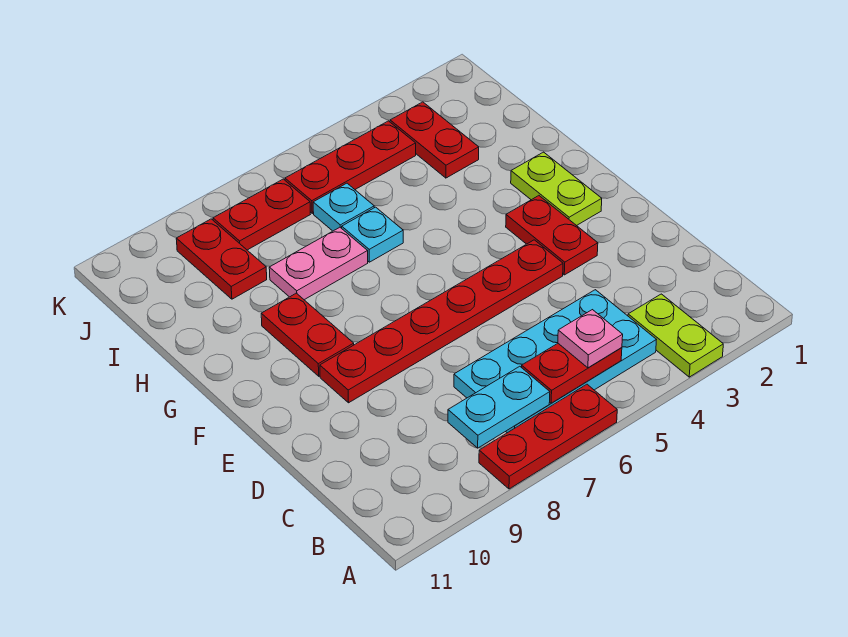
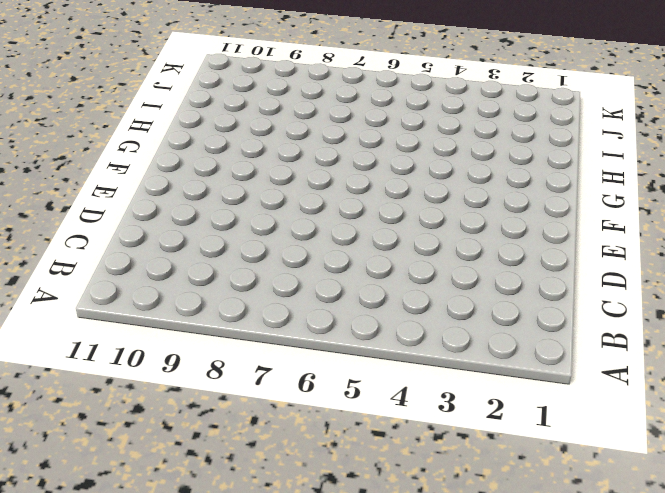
none -> lime 1x2 plate [628,294,723,377]
none -> red 1x3 plate [479,384,617,489]
none -> cyan 2x4 plate [454,290,656,433]

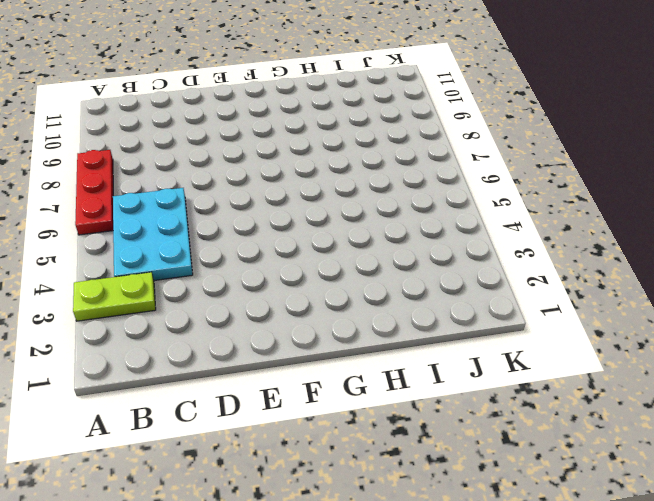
cyan 2x3 plate [113,188,193,280] -> cyan 2x4 plate [454,290,656,433]
none -> red 1x2 plate [506,196,598,275]
none -> red 1x6 plate [320,240,563,403]
none -> lime 1x2 plate [511,152,602,226]

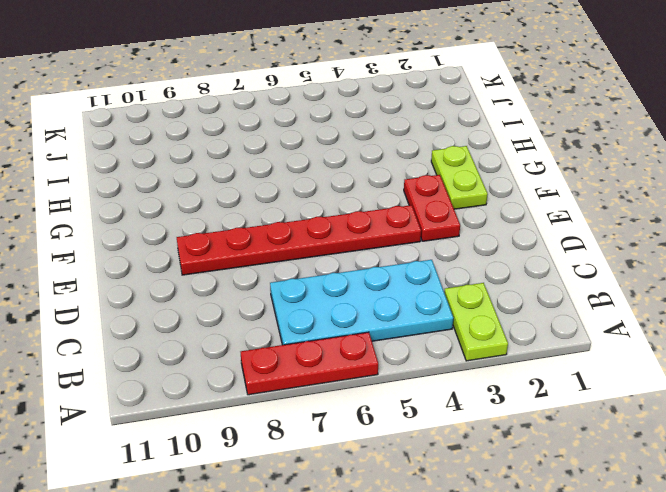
none -> red 1x2 plate [261,293,354,376]
none -> cyan 1x1 plate [342,207,403,262]
none -> pink 1x2 plate [269,227,368,300]

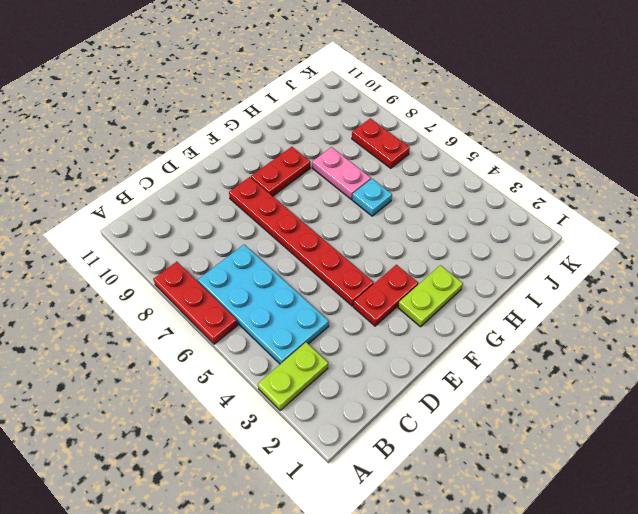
none -> red 1x2 plate [390,102,479,178]
none -> cyan 1x1 plate [313,183,374,231]
none -> red 1x2 plate [176,219,267,299]

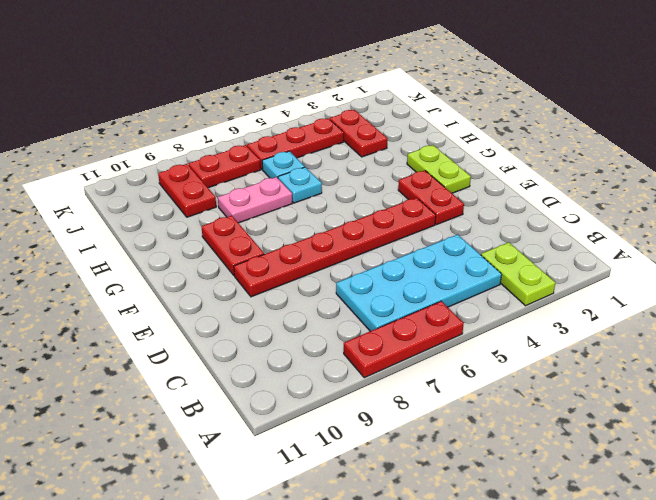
none -> red 1x2 plate [522,344,622,403]
none -> cyan 1x2 plate [448,366,550,448]
none -> pink 1x1 plate [558,310,623,368]

